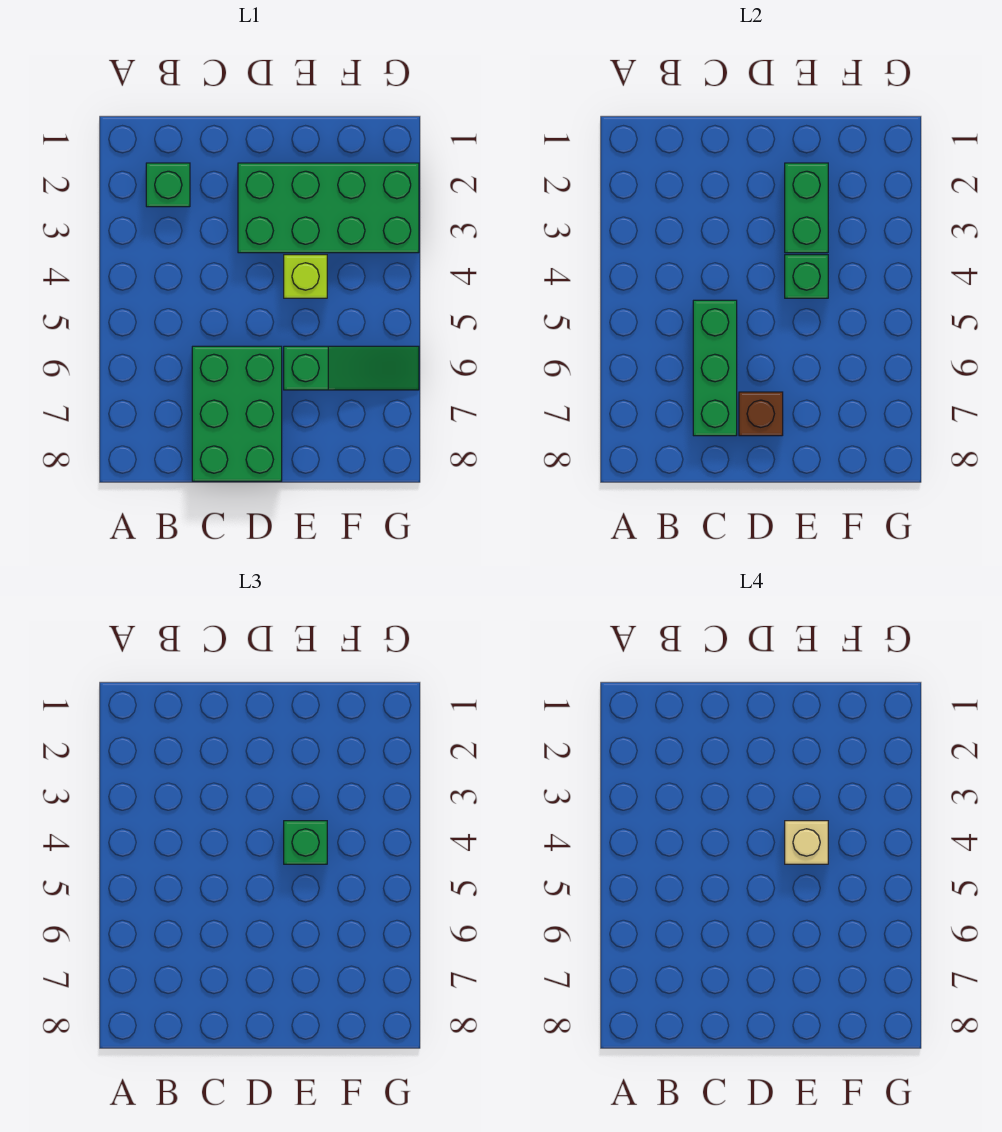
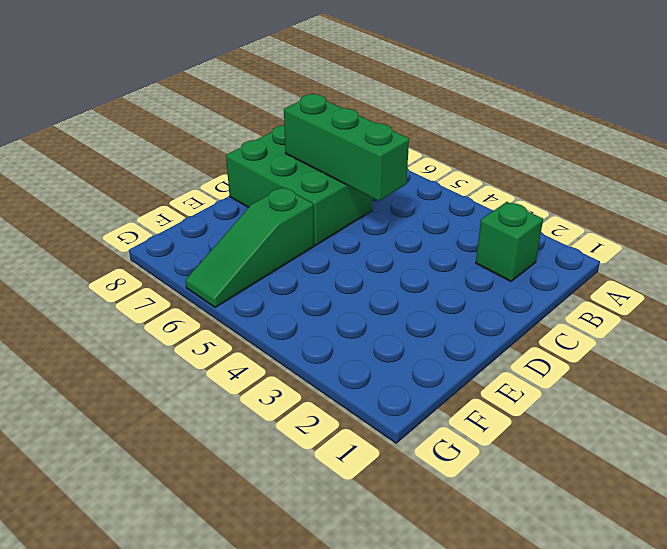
none -> green 2x4 brick [238,163,419,253]
none -> lime 1x1 brick [284,255,327,298]

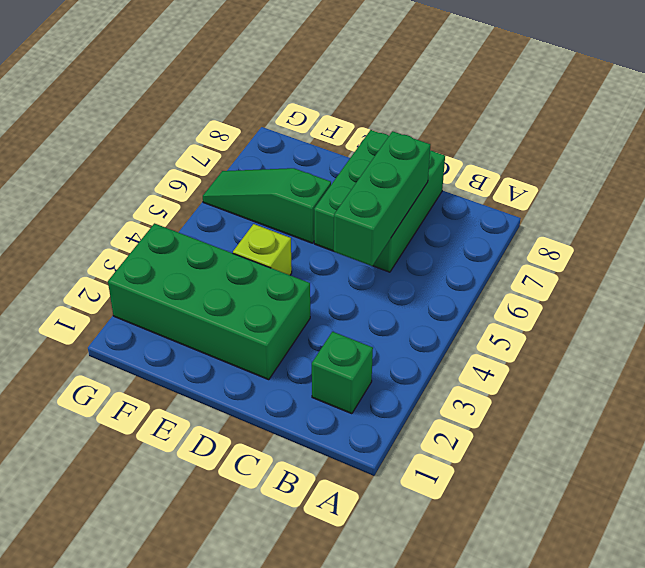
none -> brown 1x1 brick [739,392,783,436]
none -> green 1x2 brick [785,163,828,253]

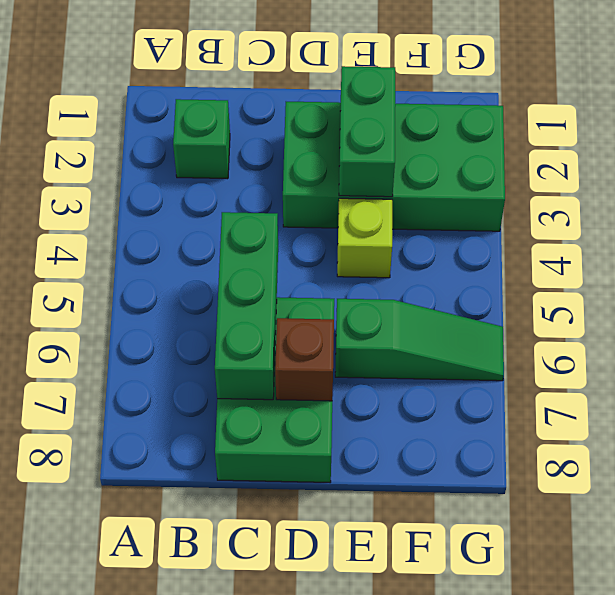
none -> green 1x1 brick [785,255,828,298]
none -> green 1x1 brick [284,821,327,864]

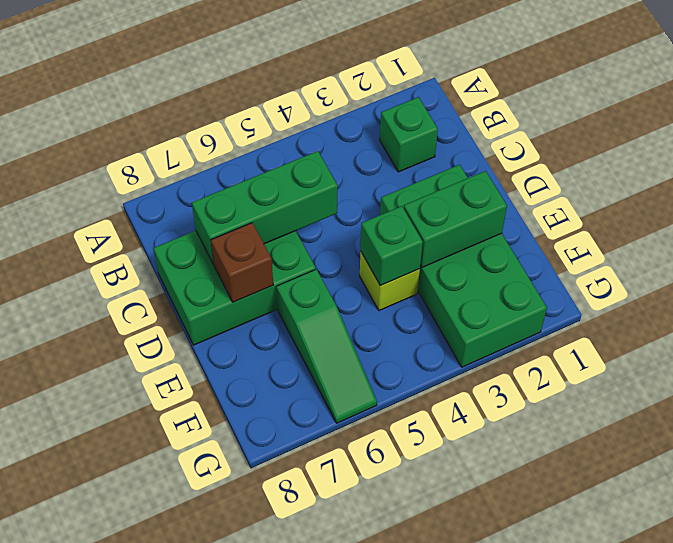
none -> green 1x1 brick [284,821,327,864]
none -> tan 1x1 brick [785,821,828,864]

